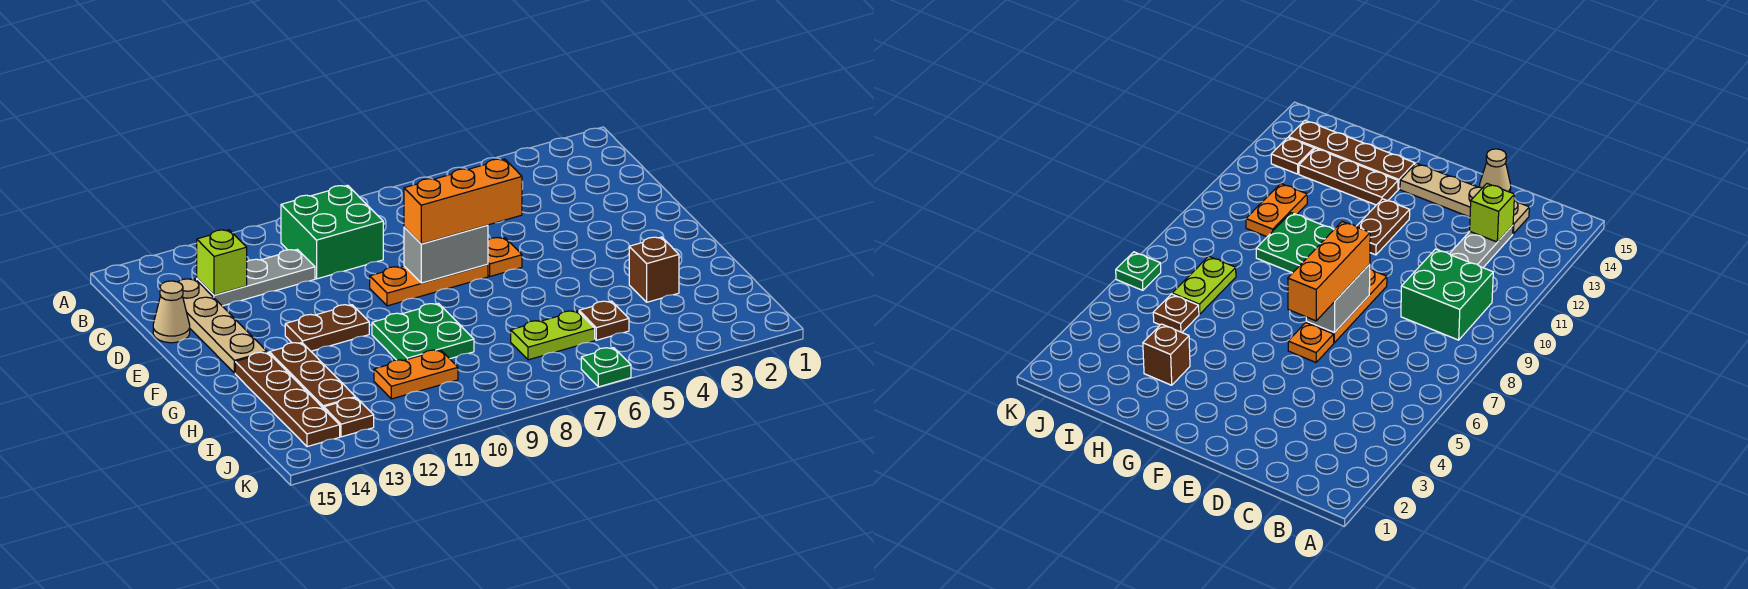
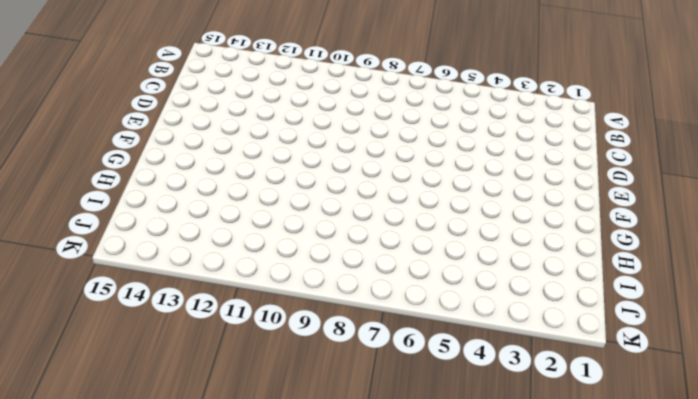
none -> green 2x2 brick [281,185,383,279]
none -> grey 1x3 plate [197,249,315,306]
none -> tan 1x4 plate [178,279,267,373]

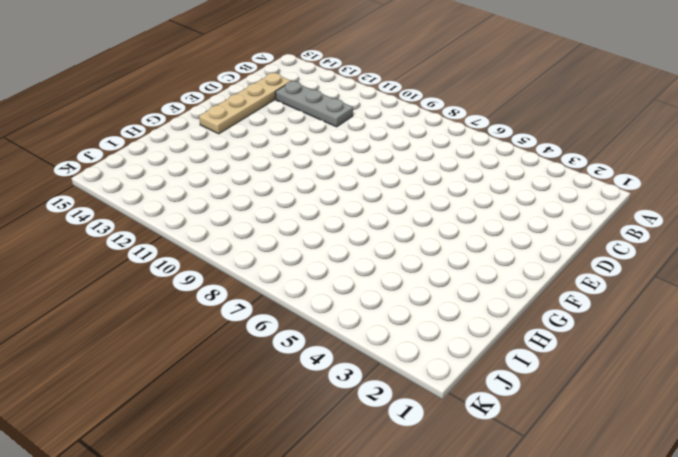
none -> green 2x2 brick [281,185,383,279]
none -> tan 1x1 cone [153,281,190,343]
none -> orange 1x1 plate [488,237,522,276]

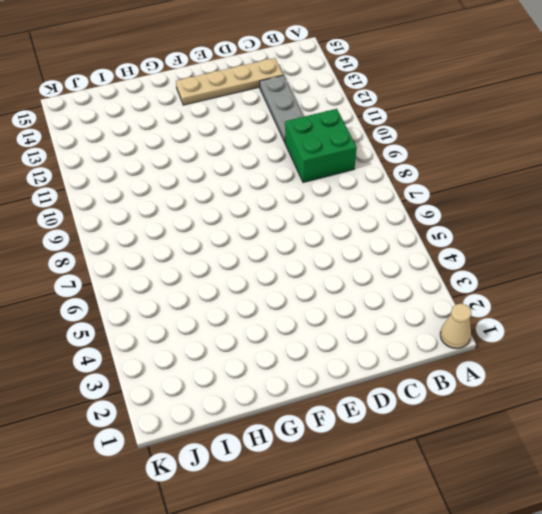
tan 1x1 cone [440,304,471,349] -> tan 1x1 cone moved to [153,281,190,343]
none -> orange 1x1 plate [488,237,522,276]
none -> orange 1x3 plate [370,264,488,306]
none -> brown 1x2 plate [285,305,369,351]

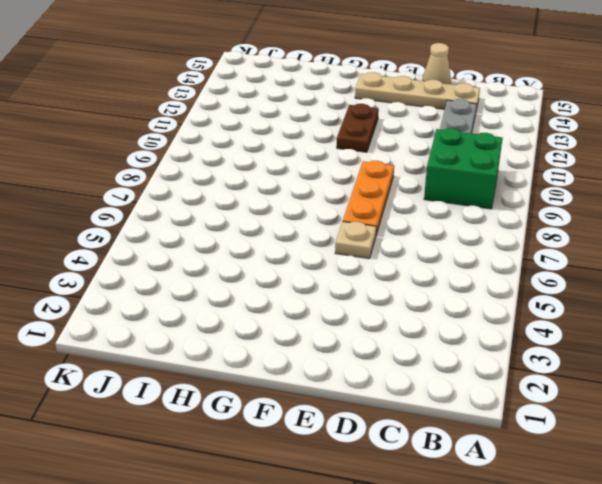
tan 1x1 plate [335,221,376,259] -> orange 1x1 plate [488,237,522,276]
none -> green 2x2 plate [372,303,474,360]
none -> brown 1x3 plate [269,342,356,409]
none -> brown 1x4 plate [235,352,340,447]

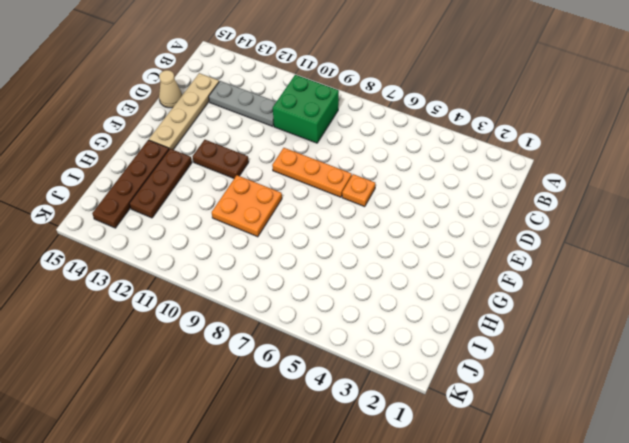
orange 2x2 plate [212,175,282,237] -> green 2x2 plate [372,303,474,360]
none -> brown 1x1 brick [629,237,679,302]
none -> brown 1x1 plate [579,301,629,340]
none -> lime 1x2 plate [511,311,595,360]

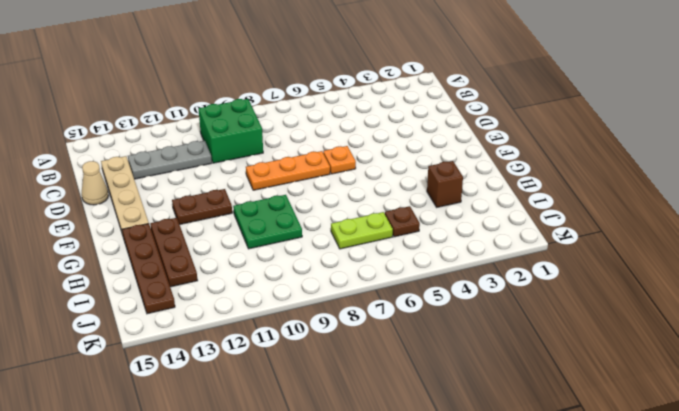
none -> orange 1x2 plate [374,350,458,399]
none -> brown 1x1 plate [324,398,374,437]
none -> green 1x1 plate [581,348,631,387]

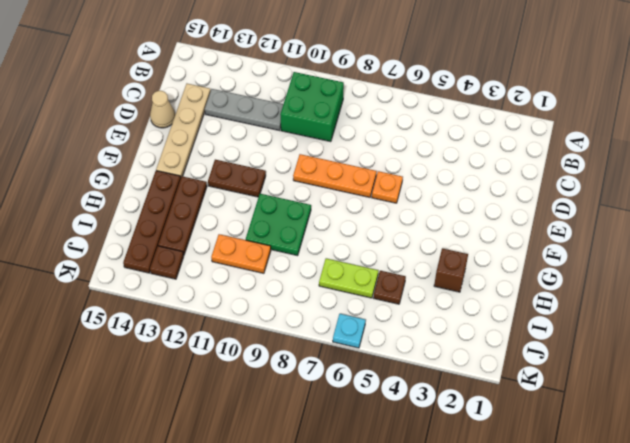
cyan 1x1 plate [333,314,366,348] -> green 1x1 plate [581,348,631,387]
none -> lime 1x1 brick [197,230,247,295]
none -> grey 1x2 brick [404,225,488,283]
none -> orange 1x3 brick [404,159,522,244]

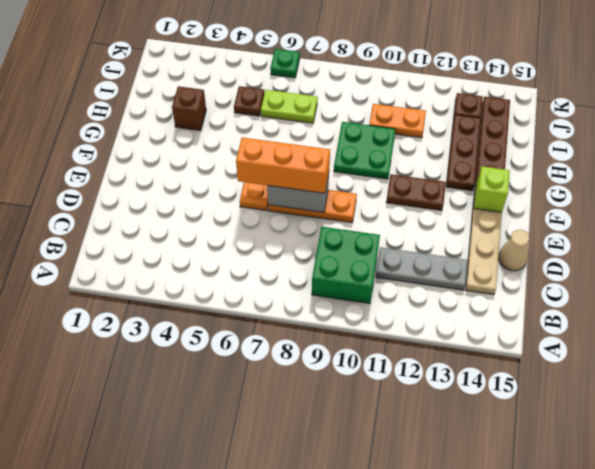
lime 1x1 brick [474,166,510,212] -> lime 1x1 brick moved to [197,230,247,295]

